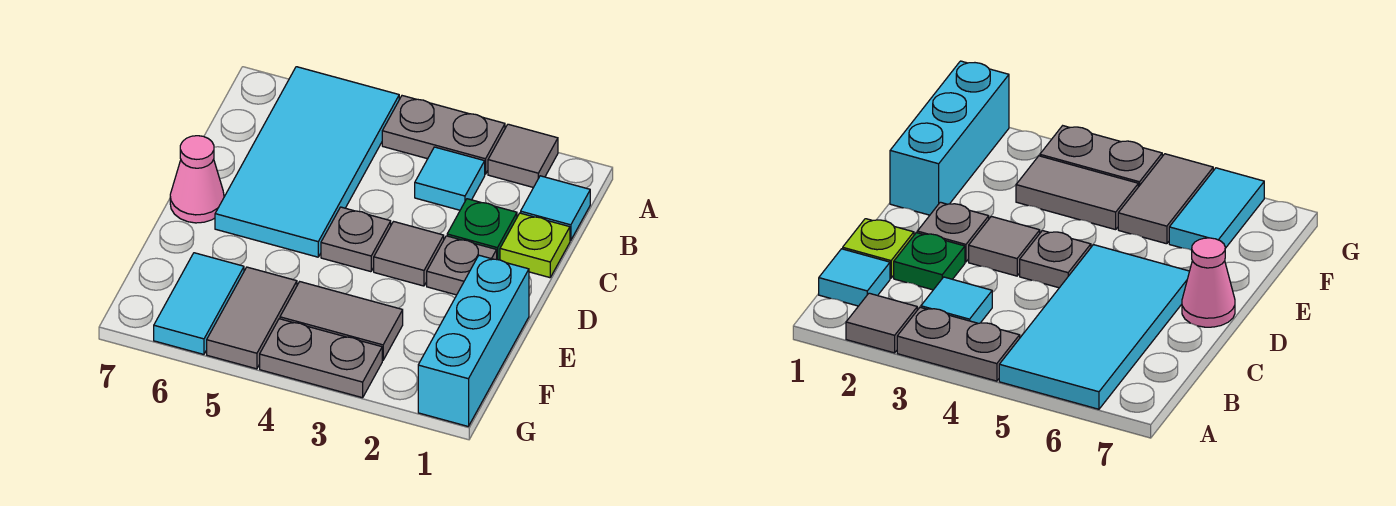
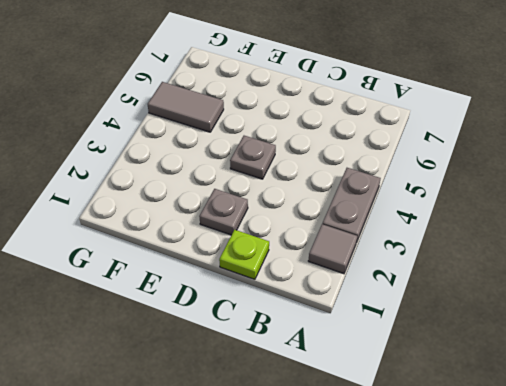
none -> cyan 2x4 tile [215,67,399,257]
none -> cyan 1x1 tile [521,176,590,240]
none -> cyan 1x1 tile [415,147,485,210]

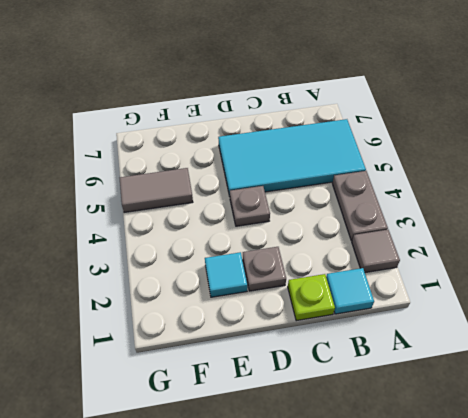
cyan 1x1 tile [205,252,248,297] -> cyan 1x1 tile moved to [415,147,485,210]
none -> green 1x1 plate [447,199,517,260]
none -> grey 1x1 tile [374,222,444,286]
none -> pink 1x1 cone [170,136,224,223]

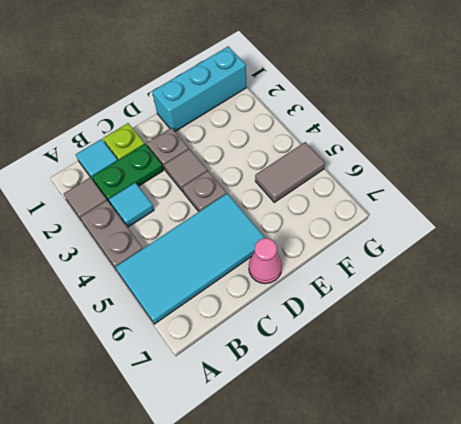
green 1x2 plate [92,144,163,203] -> green 1x1 plate [447,199,517,260]
none -> grey 1x2 tile [280,282,403,360]
none -> cyan 1x2 tile [154,253,244,354]
none -> grey 1x2 plate [260,319,382,398]

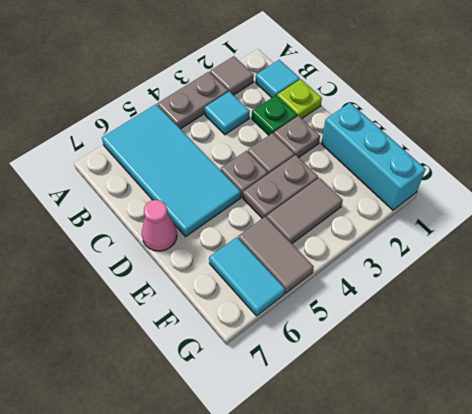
grey 1x2 plate [243,155,318,218] -> grey 1x2 plate moved to [260,319,382,398]

